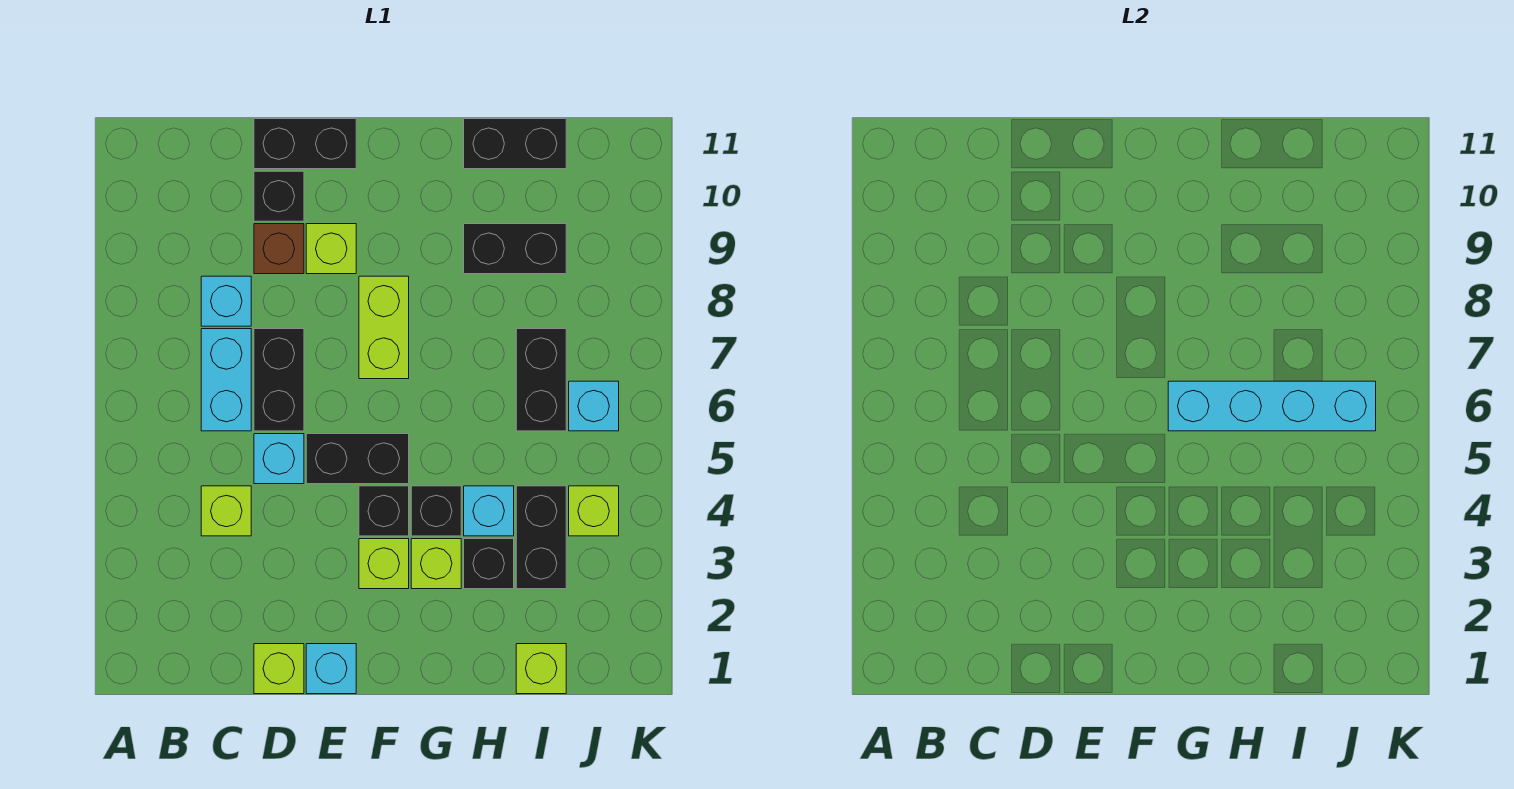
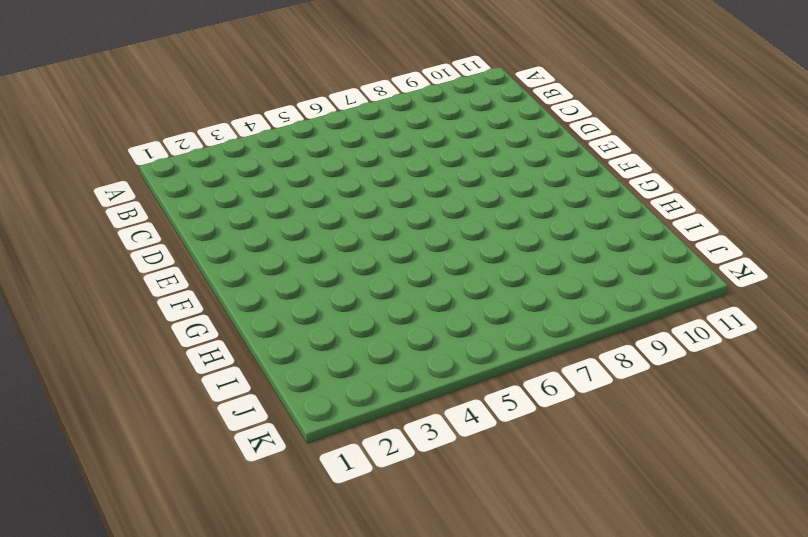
none -> lime 1x1 brick [201,486,251,536]
none -> cyan 1x2 brick [201,329,251,431]
none -> cyan 1x1 brick [201,276,251,326]

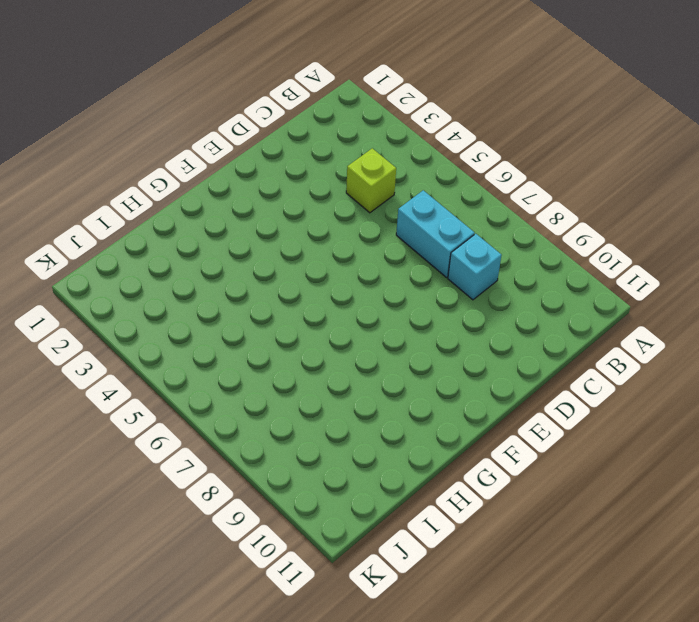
none -> lime 1x1 brick [254,644,304,694]
none -> cyan 1x1 brick [254,434,304,484]
none -> black 1x2 brick [254,329,304,431]

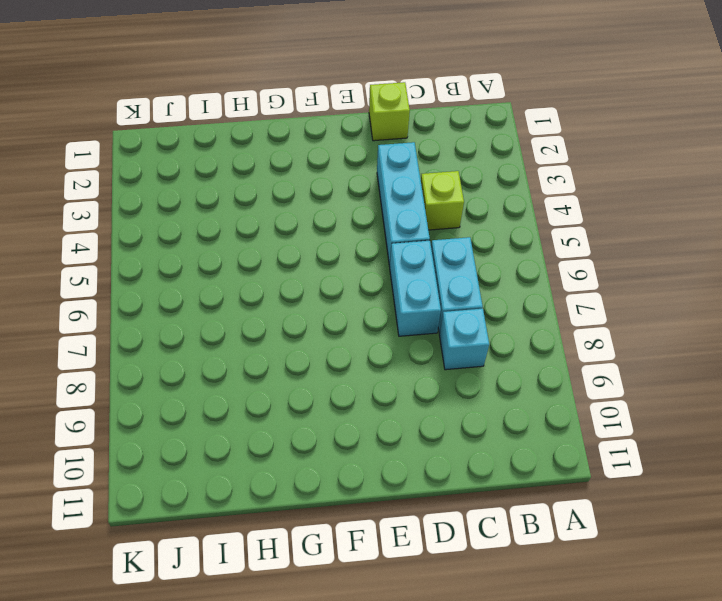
cyan 1x3 brick [377,142,430,266] -> cyan 1x1 brick [254,434,304,484]
cyan 1x2 brick [390,240,441,336] -> black 1x2 brick [254,329,304,431]
none -> brown 1x1 brick [254,224,304,274]
none -> black 1x1 brick [254,171,304,221]
none -> black 1x2 brick [254,119,356,169]

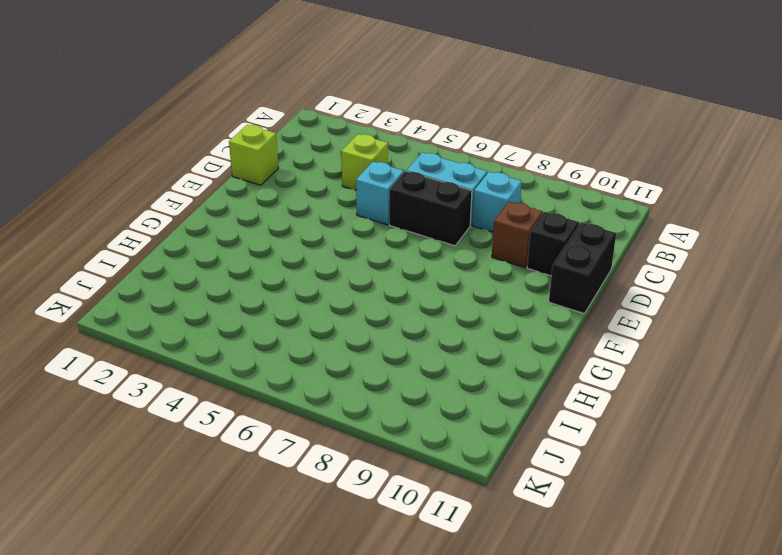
none -> cyan 1x1 brick [306,644,356,694]
none -> black 1x2 brick [306,434,409,484]
none -> lime 1x1 brick [306,224,356,274]

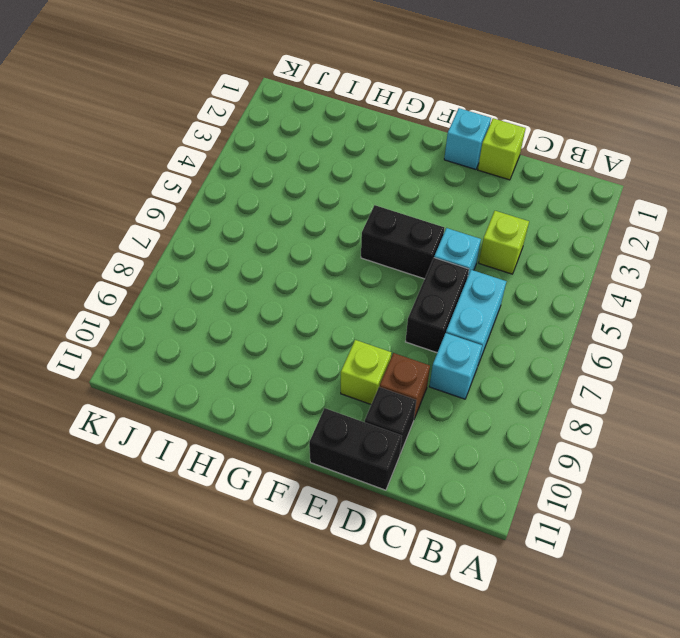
none -> lime 1x1 brick [359,539,409,589]
none -> black 1x1 brick [359,486,409,536]
none -> lime 1x2 brick [359,276,409,379]

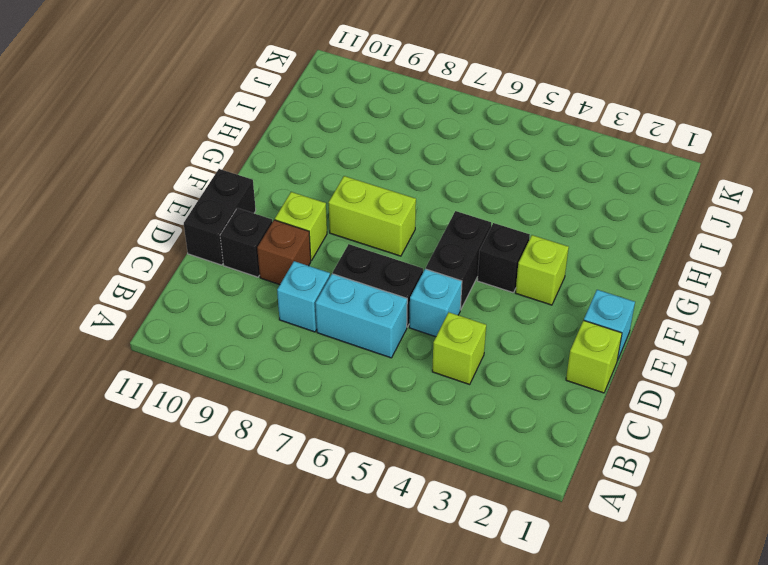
none -> lime 1x1 brick [411,539,461,589]
none -> black 1x1 brick [411,486,461,536]
none -> black 1x1 brick [464,539,514,589]

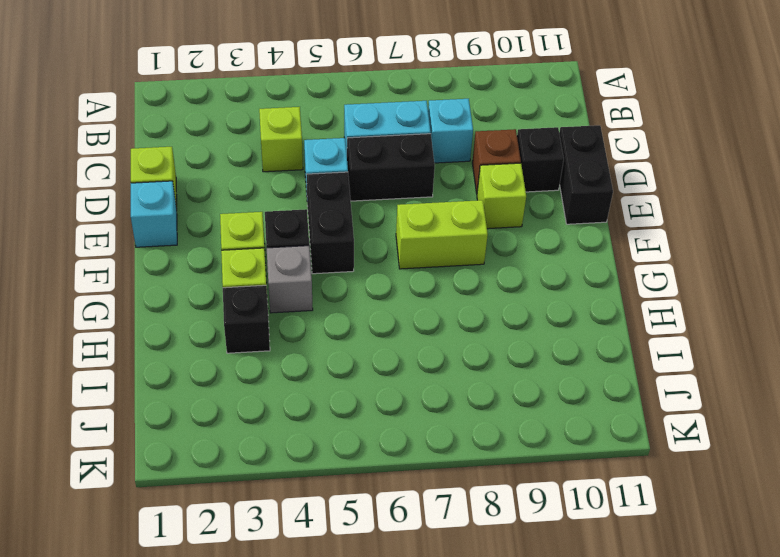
grey 1x1 brick [267,246,313,313] -> black 1x1 brick [411,486,461,536]
none -> cyan 1x1 brick [464,486,514,536]
none -> black 1x2 brick [464,224,566,274]
none -> black 1x2 brick [464,119,566,169]

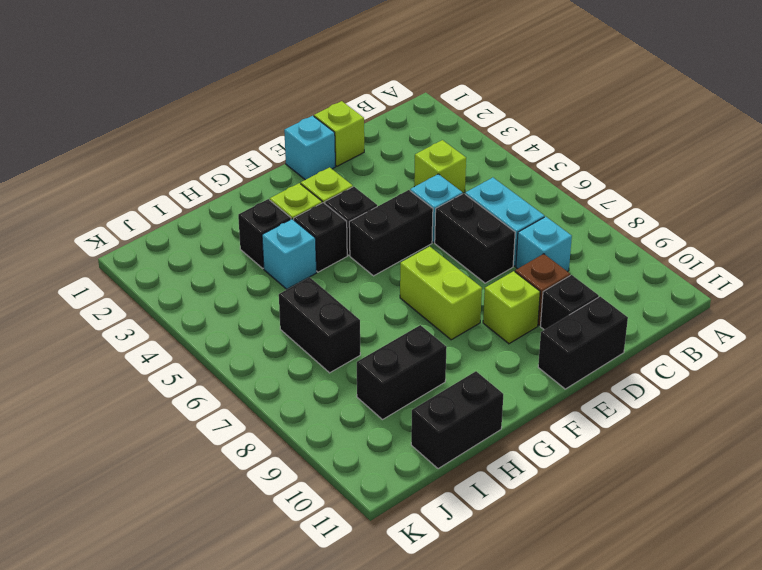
none -> lime 1x1 brick [516,644,566,694]
none -> black 1x2 brick [516,486,566,589]
none -> lime 1x1 brick [569,486,619,536]

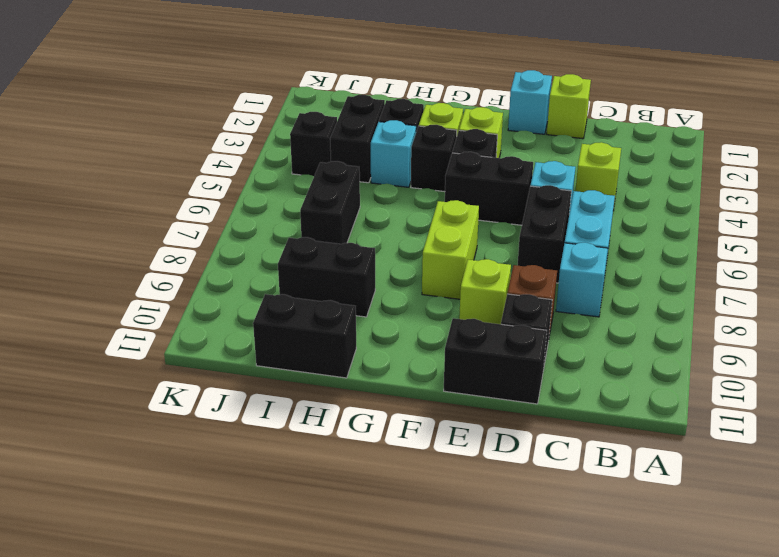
black 1x1 brick [290,112,337,176] -> lime 1x1 brick [569,486,619,536]
none -> lime 1x1 brick [516,644,566,694]
none -> cyan 1x1 brick [569,381,619,431]
none -> cyan 1x4 brick [1168,381,1376,431]

